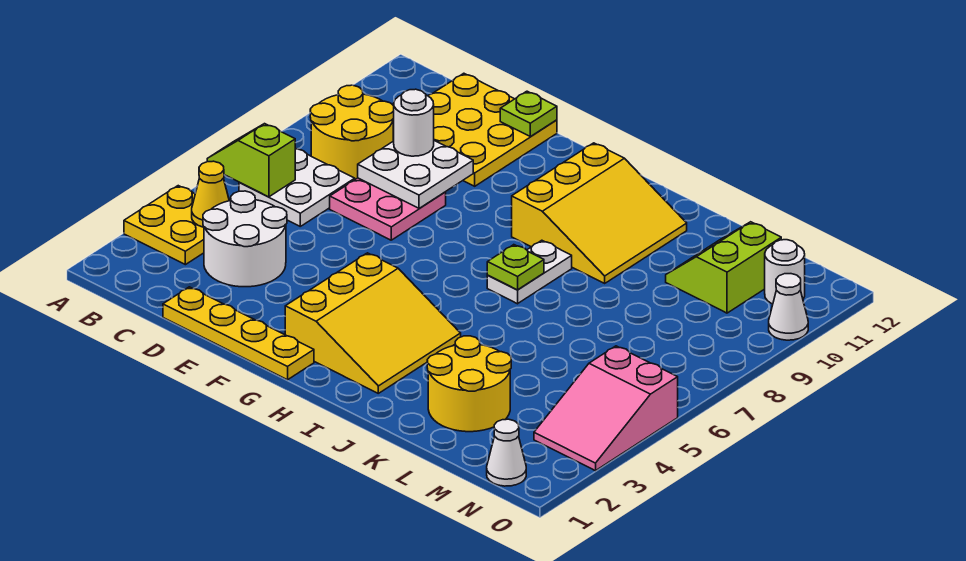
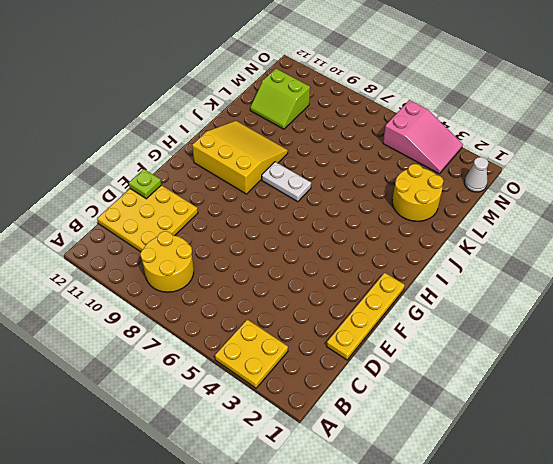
none -> white 2x2 plate [239,148,355,226]
none -> white 2x2 round brick [203,191,287,287]
none -> pink 2x2 plate [330,178,446,240]

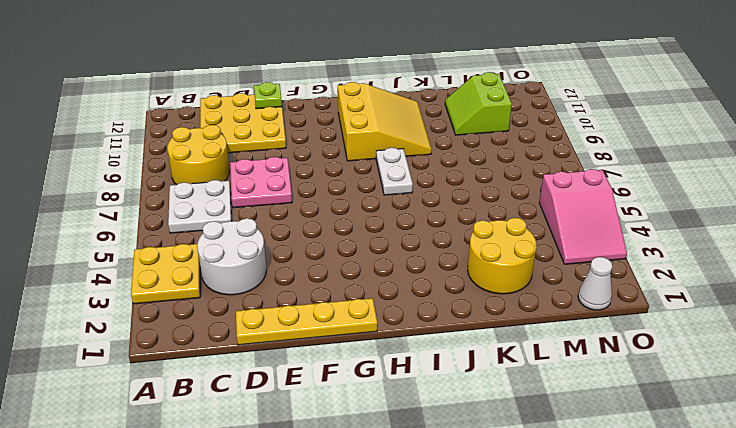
none -> yellow 3x3 slope [285,253,461,393]
none -> white 1x1 round brick [765,240,805,304]
none -> white 1x1 cone [769,274,808,340]

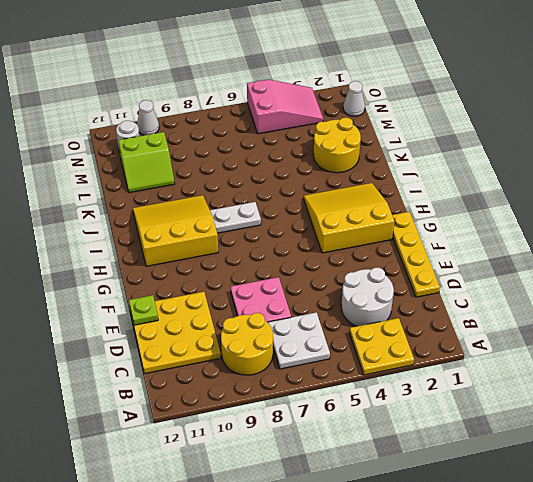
none -> lime 1x2 slope [207,124,295,197]
none -> yellow 1x1 cone [192,161,229,227]
none -> white 2x2 plate [358,141,473,208]

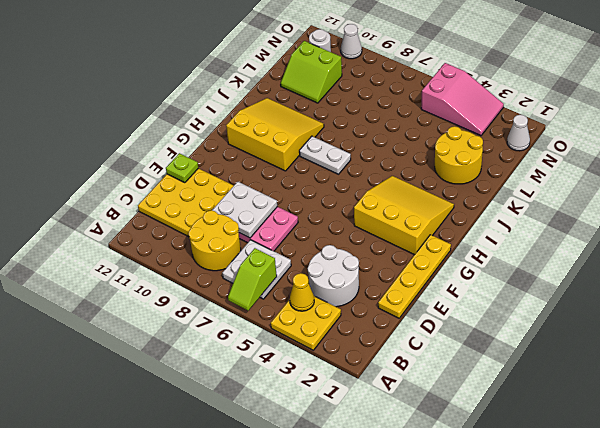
none -> lime 1x1 plate [487,245,544,290]
none -> white 1x1 round brick [393,89,434,156]

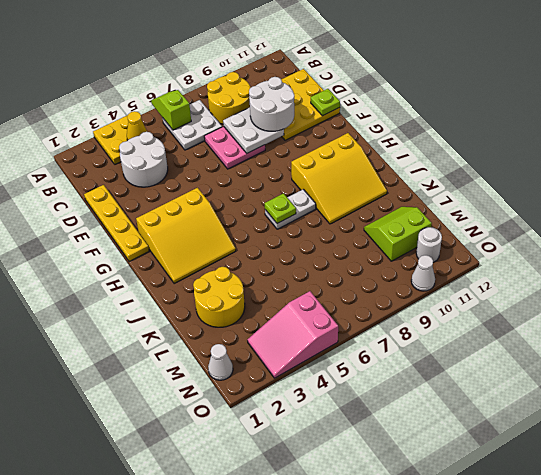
white 2x2 round brick [249,77,294,131] -> white 1x1 round brick [393,89,434,156]

